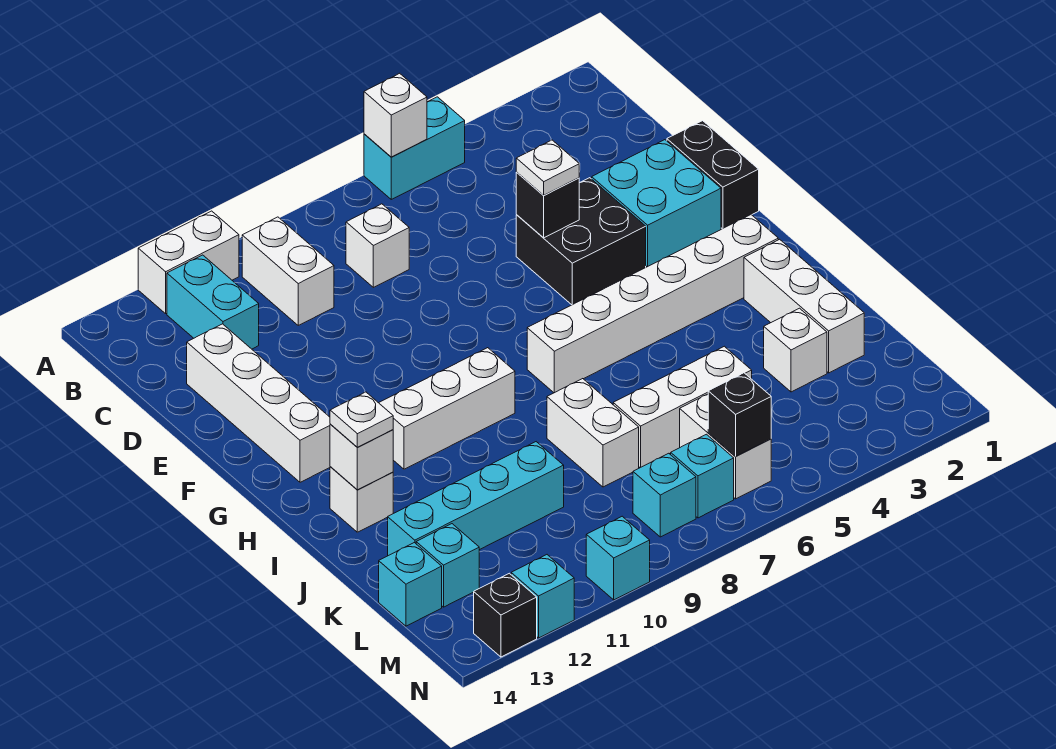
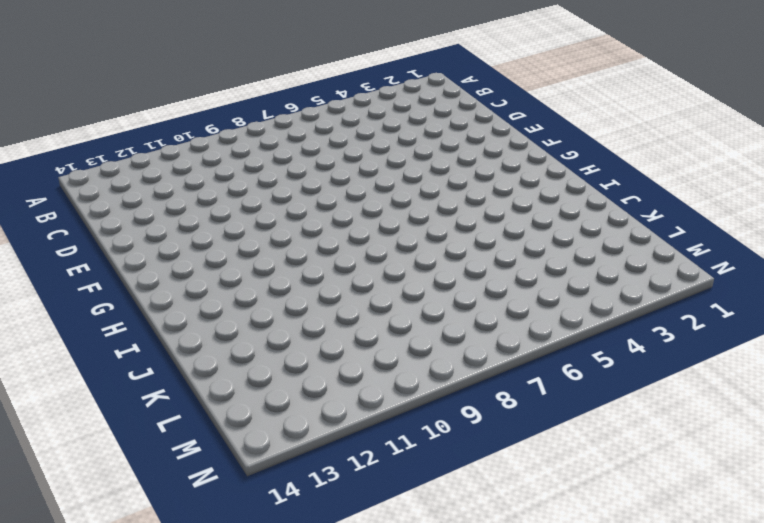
none -> cyan 1x2 brick [364,97,465,199]
none -> white 1x2 brick [138,211,239,314]
none -> white 1x2 brick [242,217,334,325]
none -> cyan 1x2 brick [167,255,259,349]

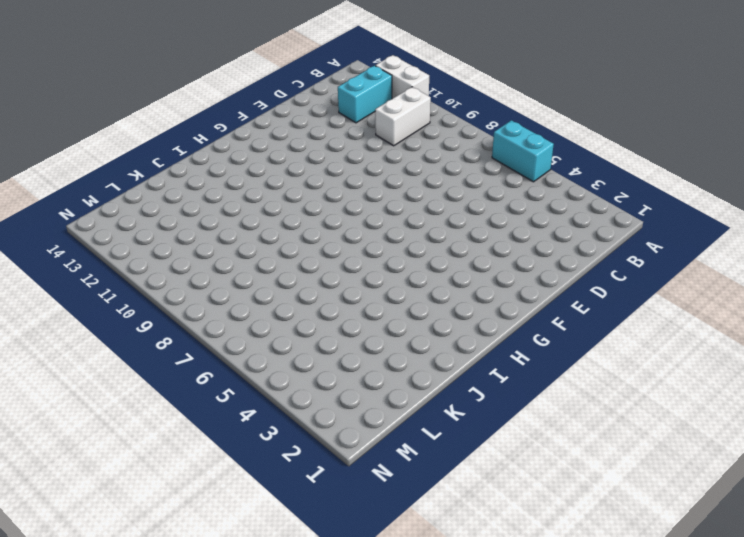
none -> white 1x1 brick [346,204,409,287]
none -> white 1x4 brick [187,324,330,482]
none -> black 1x2 brick [667,121,759,229]
none -> cyan 2x2 brick [592,140,721,267]

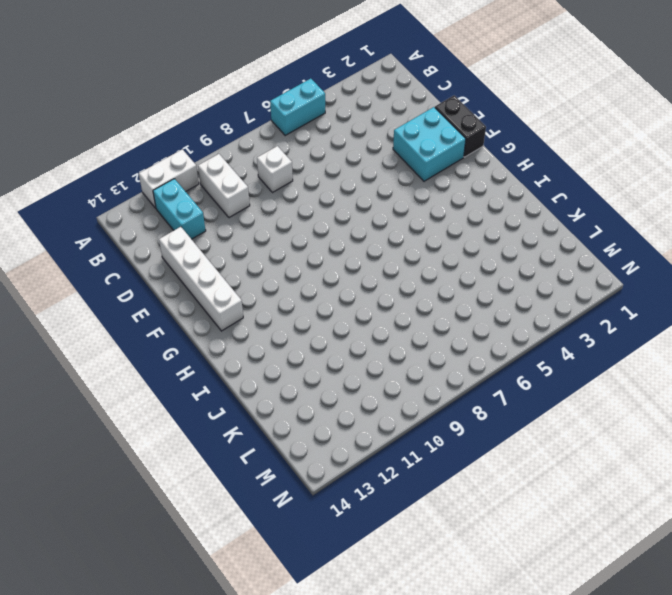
none -> black 2x2 brick [516,178,646,305]
none -> white 1x6 brick [527,215,778,393]
none -> white 1x3 brick [379,348,515,469]
none -> white 1x3 brick [744,239,864,373]

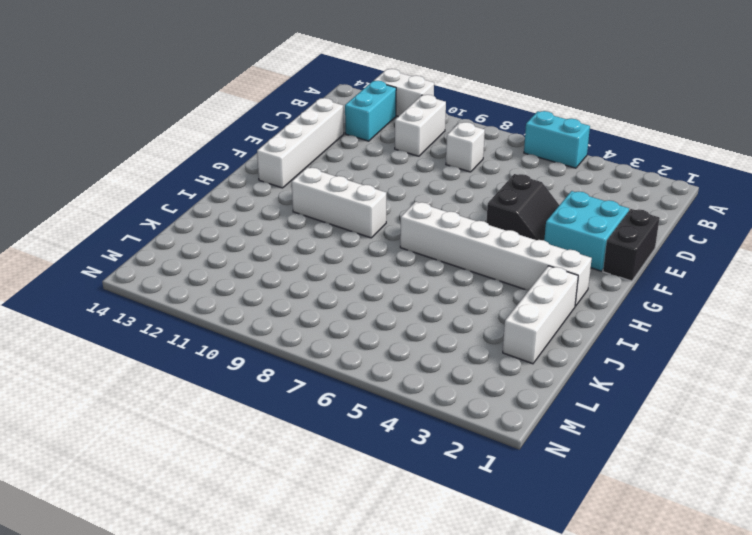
black 2x2 slope [486,174,559,240] -> black 2x2 brick [516,178,646,305]
none -> white 1x1 brick [330,467,393,532]
none -> white 1x2 brick [547,379,639,487]
none -> white 1x1 brick [764,308,827,392]
none -> white 1x3 brick [613,346,752,468]

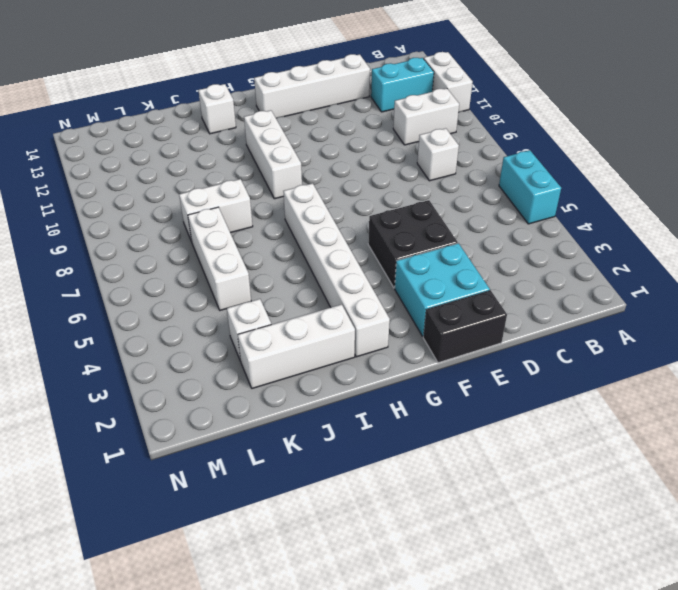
none -> cyan 1x4 brick [388,442,564,556]
none -> white 1x2 brick [680,394,771,499]
none -> cyan 1x1 brick [416,524,479,607]
none -> cyan 1x1 brick [379,543,442,626]

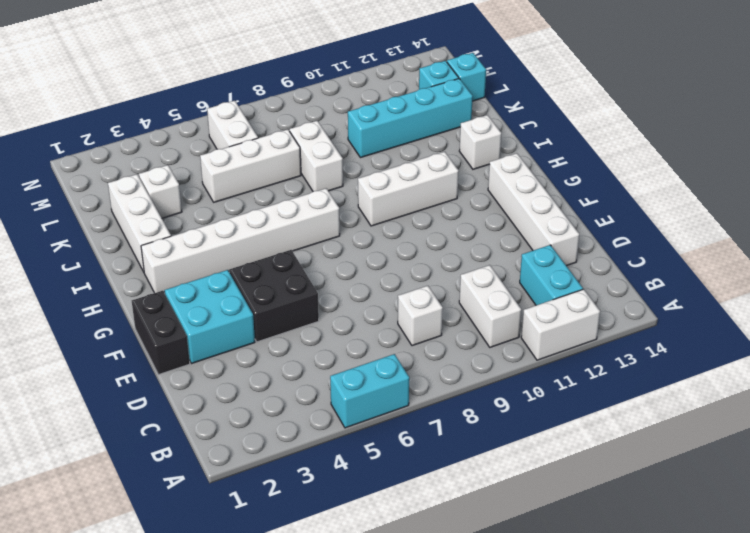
none -> cyan 1x1 brick [671,434,734,518]
none -> cyan 1x1 brick [633,453,696,537]
none -> cyan 1x1 brick [586,516,650,600]
none -> cyan 1x1 brick [511,555,574,638]

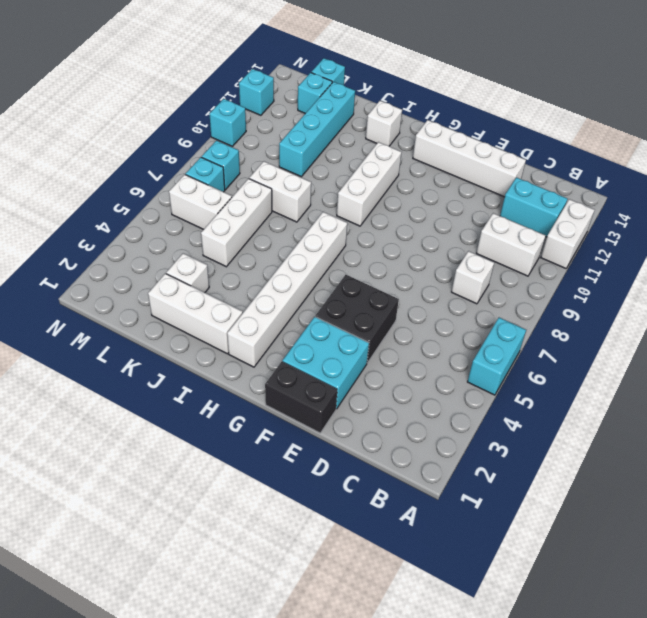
none -> black 1x1 brick [474,573,537,657]
none -> white 1x1 brick [364,73,427,157]
none -> black 1x1 brick [516,172,579,238]
none -> white 1x1 brick [330,424,393,490]

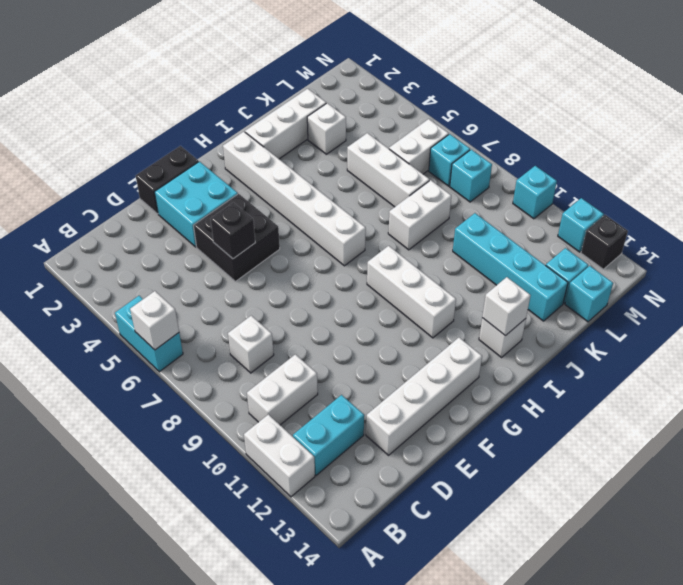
none -> black 1x1 brick [708,373,771,456]
none -> white 1x1 plate [516,140,579,195]
none -> white 1x1 plate [330,392,393,447]

